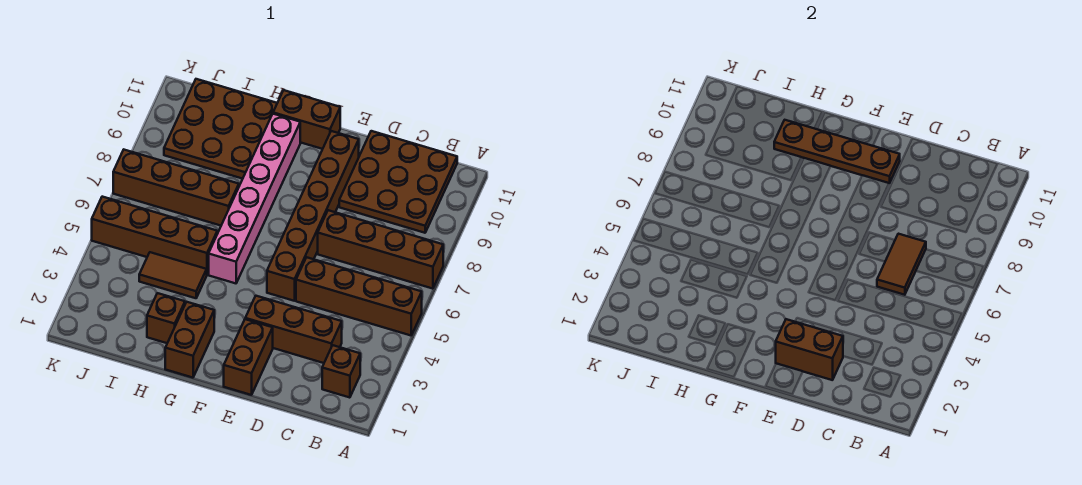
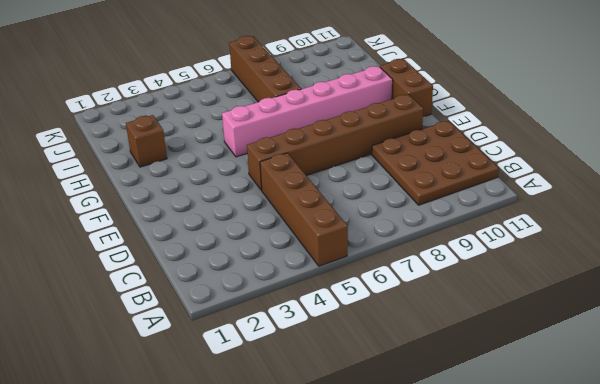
none -> brown 1x4 brick [318,210,443,289]
none -> brown 1x1 brick [322,345,360,398]
none -> brown 1x3 brick [245,296,342,363]

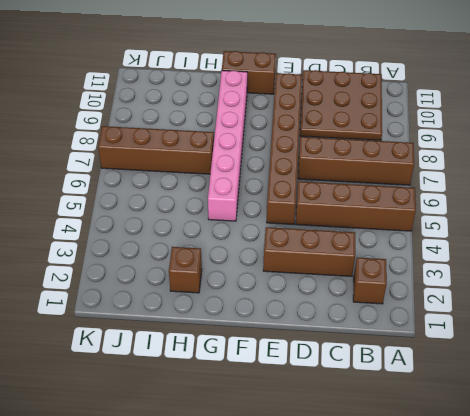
none -> brown 1x2 brick [224,319,273,395]
none -> brown 1x2 brick [165,302,214,378]
none -> brown 1x2 tile [139,252,207,298]

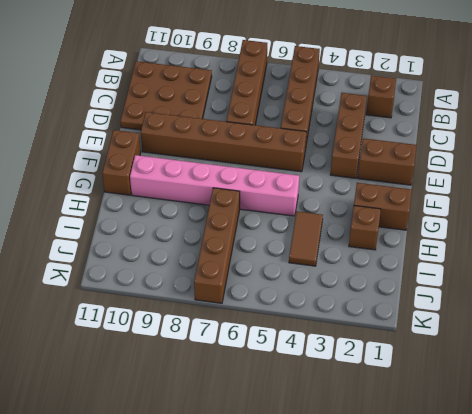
none -> brown 1x4 brick [92,197,217,274]
none -> brown 3x3 plate [164,79,277,179]
none -> brown 1x2 tile [877,234,926,295]

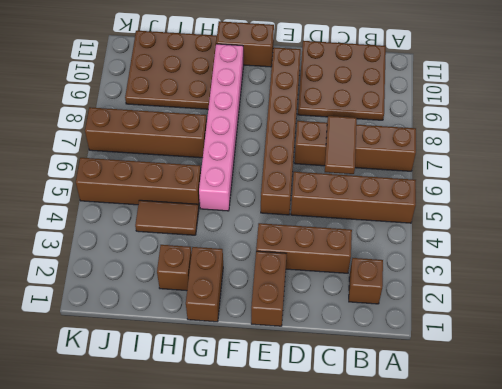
none -> brown 1x2 brick [776,319,843,380]
none -> brown 1x4 plate [774,120,900,183]

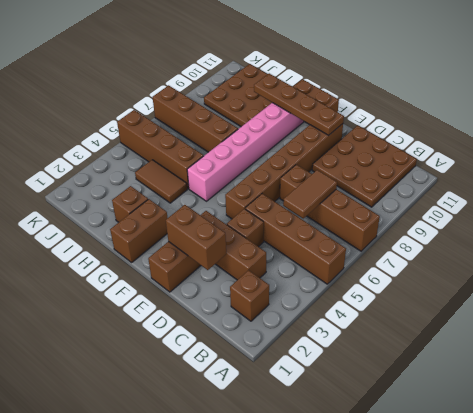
brown 1x1 brick [227,209,264,247] -> none

